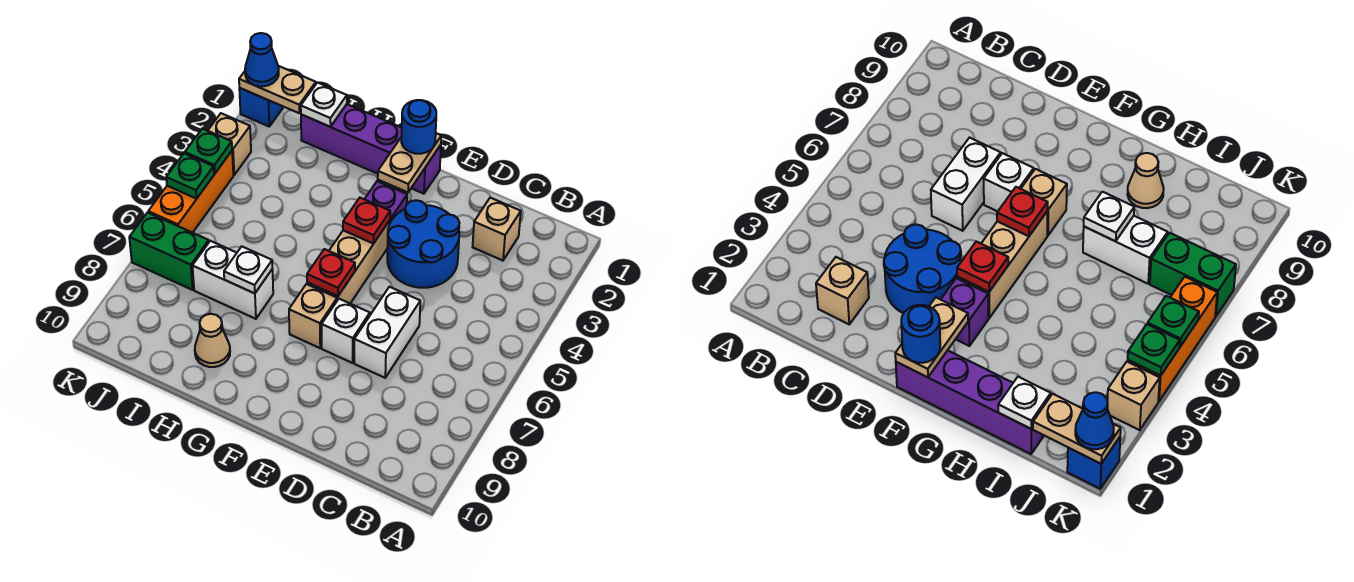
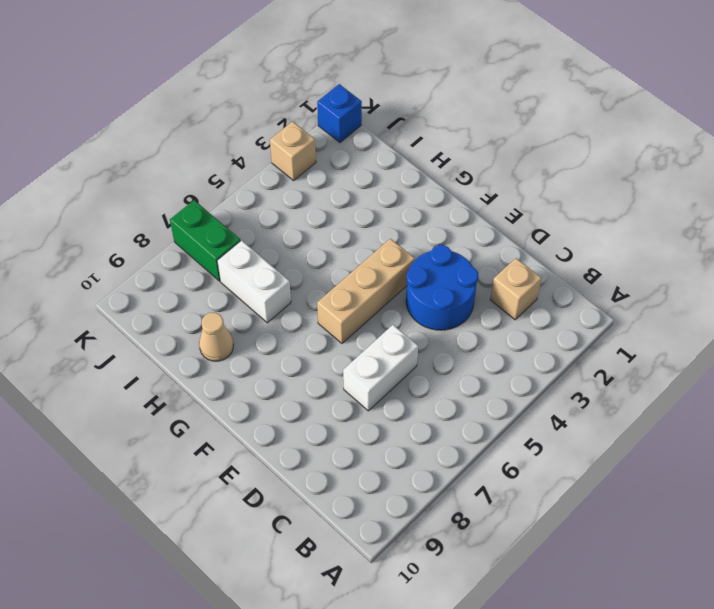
none -> white 1x1 brick [322,299,370,363]
none -> purple 1x4 brick [301,104,441,194]
none -> purple 1x1 brick [365,181,407,222]

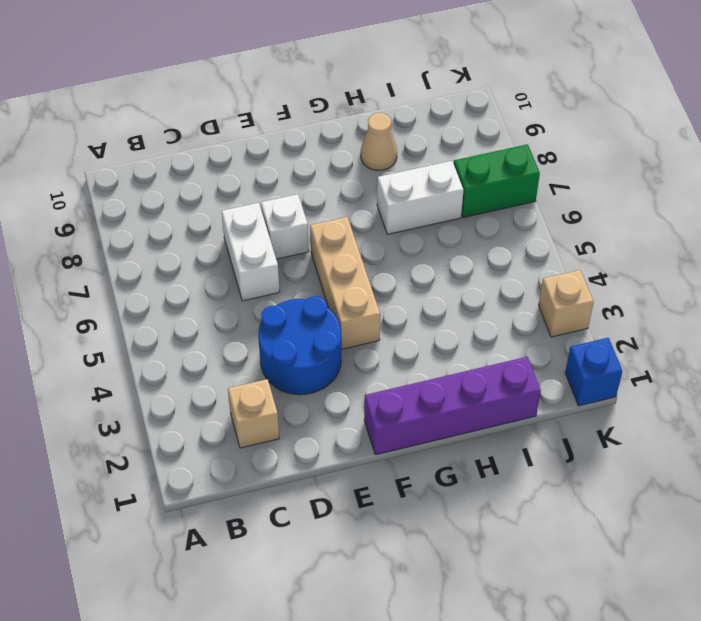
none -> purple 1x1 brick [365,181,407,222]
none -> tan 1x1 brick [289,284,337,348]
none -> orange 1x3 brick [148,151,233,233]

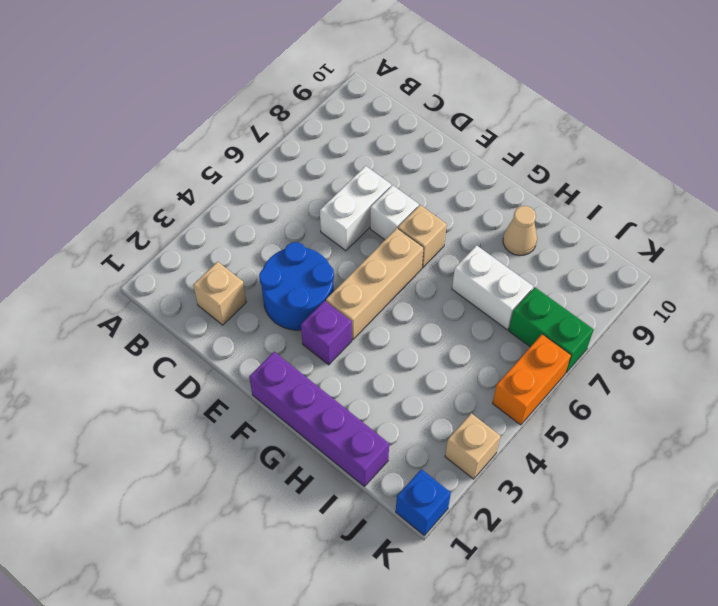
orange 1x2 brick [492,334,571,425] -> orange 1x3 brick [148,151,233,233]
none -> tan 1x2 plate [378,133,441,192]
none -> red 1x1 plate [343,198,390,244]
none -> red 1x1 plate [307,249,355,296]

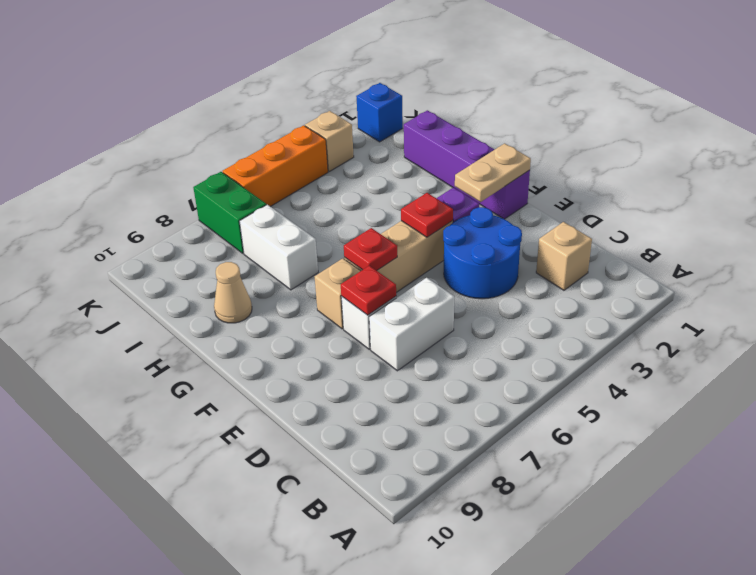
red 1x1 plate [341,266,396,315] -> none
none -> white 1x1 plate [224,247,272,293]
none -> white 1x1 plate [301,83,347,127]
none -> tan 1x2 plate [239,66,316,113]

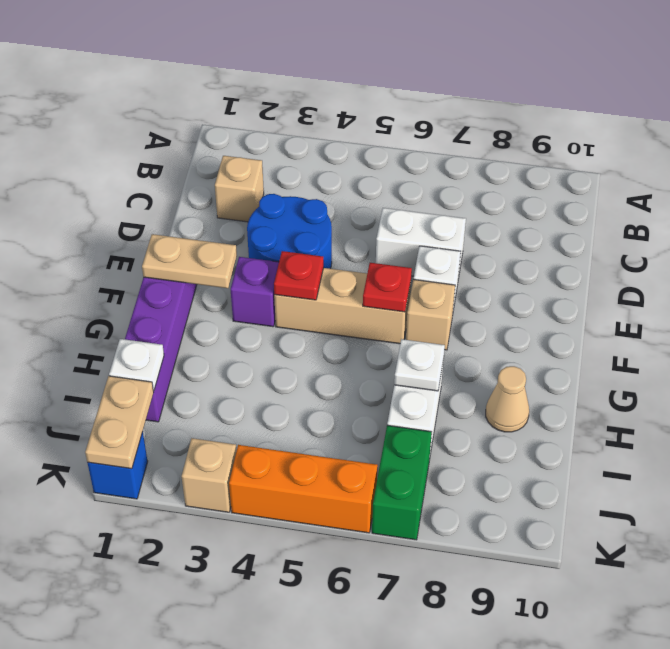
none -> green 1x1 plate [185,129,232,173]
none -> green 1x1 plate [166,153,214,199]
none -> blue 1x1 round brick [401,100,436,154]

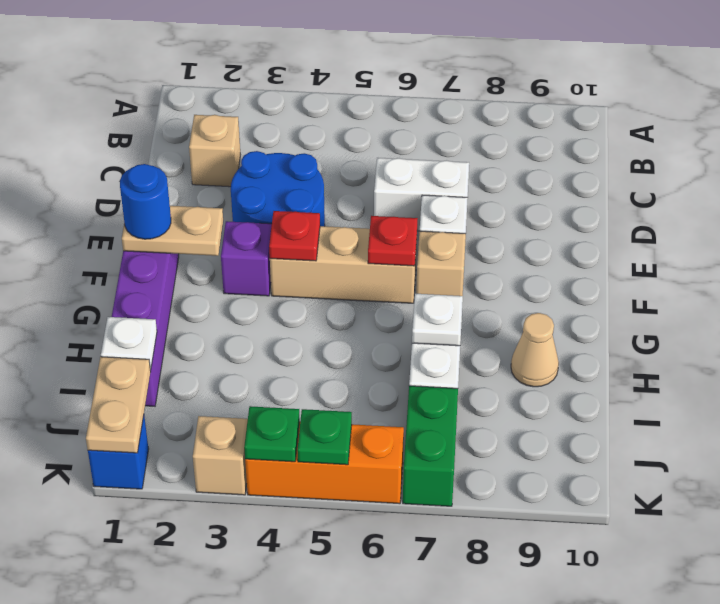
none -> blue 1x1 cone [245,33,279,86]

